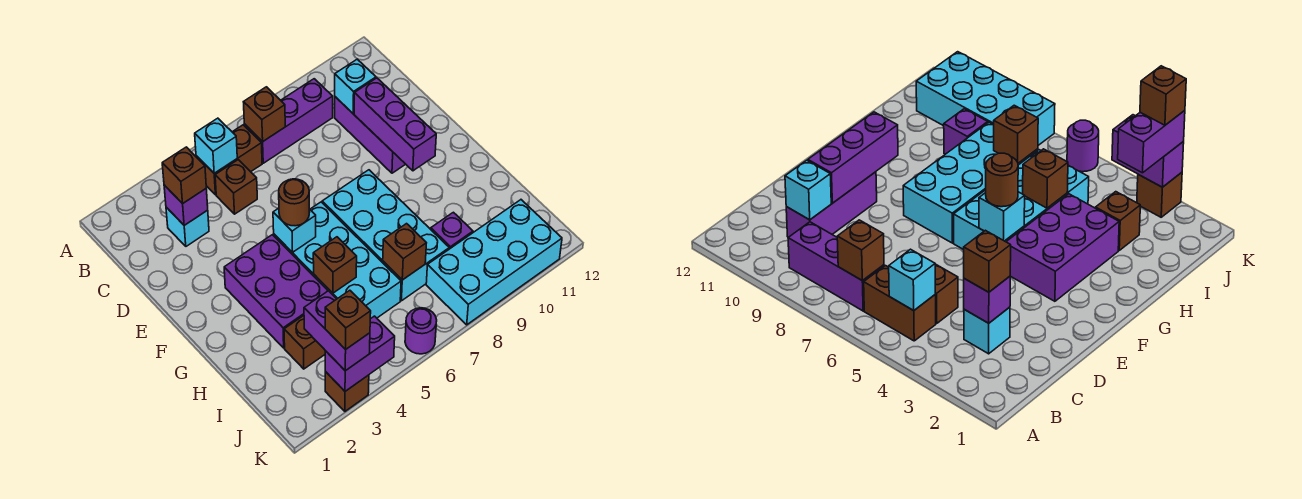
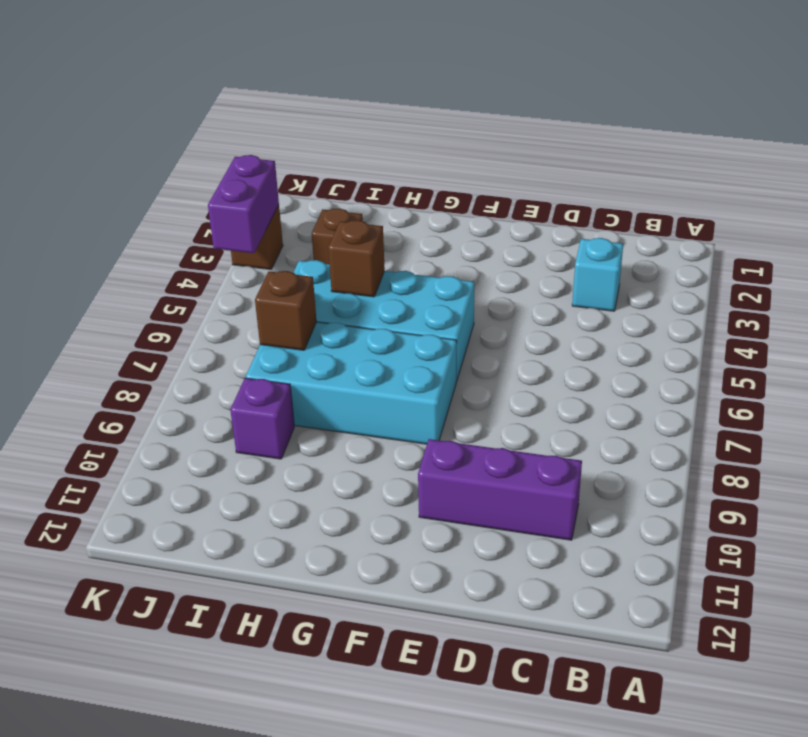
none -> brown 1x2 brick [196,125,262,195]
none -> purple 1x3 brick [244,79,333,163]
none -> brown 1x1 brick [215,160,257,214]

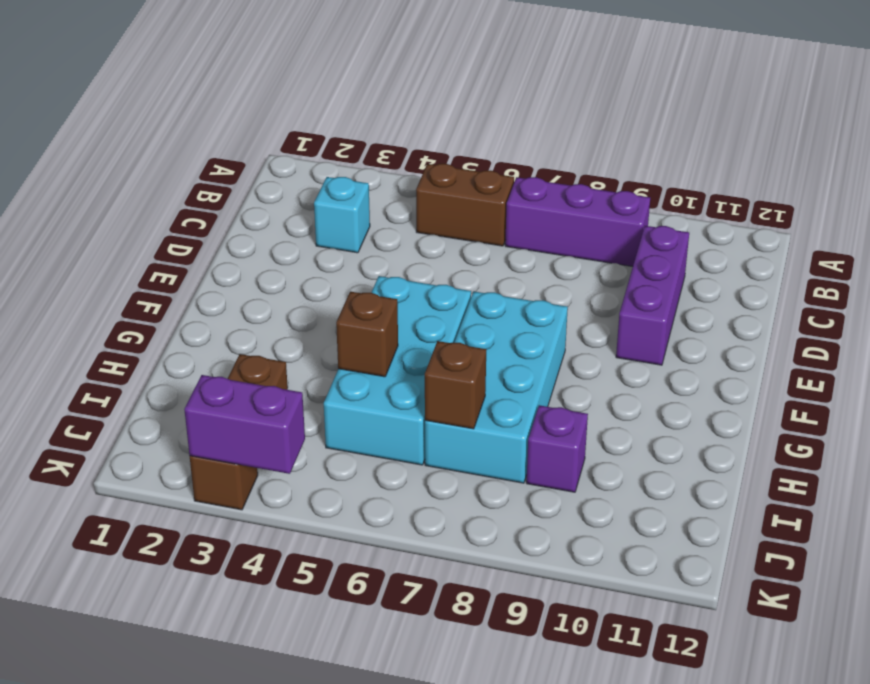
none -> brown 1x1 brick [215,160,257,214]
none -> purple 2x3 brick [224,235,328,348]
none -> cyan 2x4 brick [426,200,562,325]

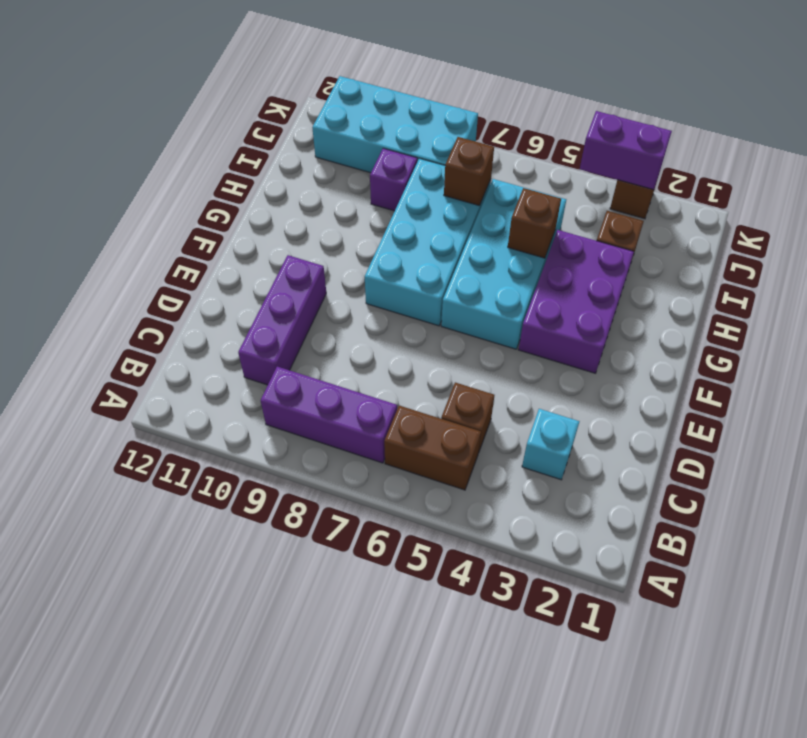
none -> purple 1x1 round brick [405,308,437,354]
none -> cyan 1x1 brick [195,118,237,173]
none -> brown 1x1 brick [244,87,285,142]

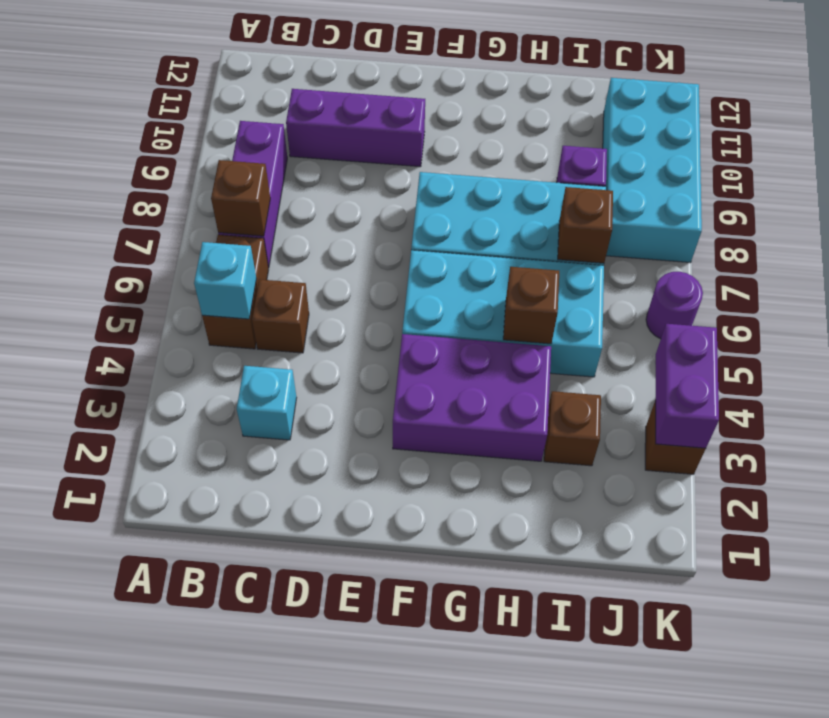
none -> purple 1x1 brick [164,185,208,225]
none -> cyan 1x1 brick [335,59,376,113]
none -> purple 1x3 brick [354,78,436,171]

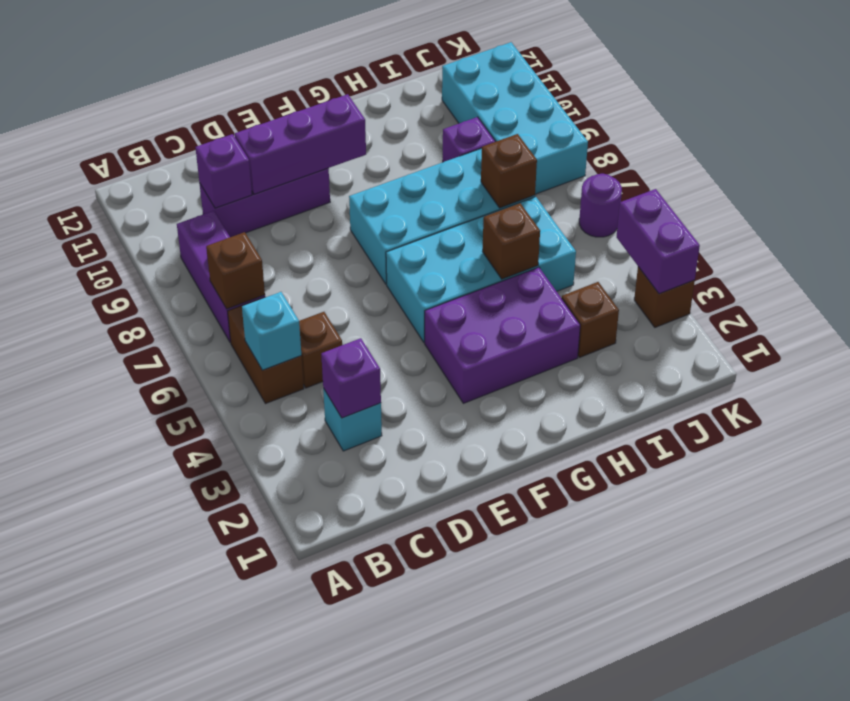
purple 1x1 brick [195,134,252,208] -> cyan 1x1 brick [335,59,376,113]
none -> cyan 1x1 brick [273,208,316,253]
none -> brown 1x1 brick [162,147,206,204]
none -> brown 1x1 round brick [279,179,310,226]

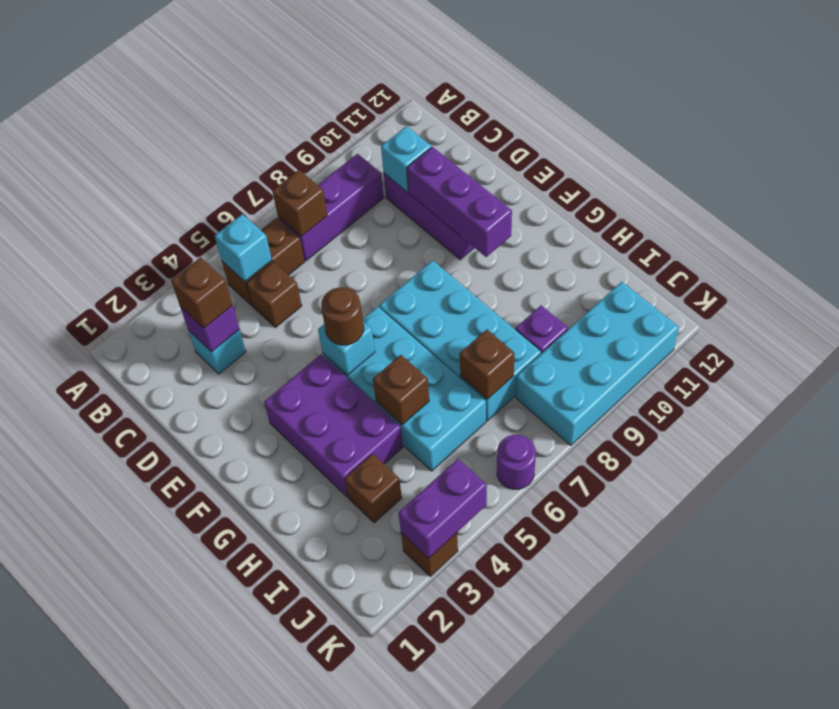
none -> purple 1x2 brick [304,291,370,371]
none -> brown 1x1 brick [325,290,371,350]

